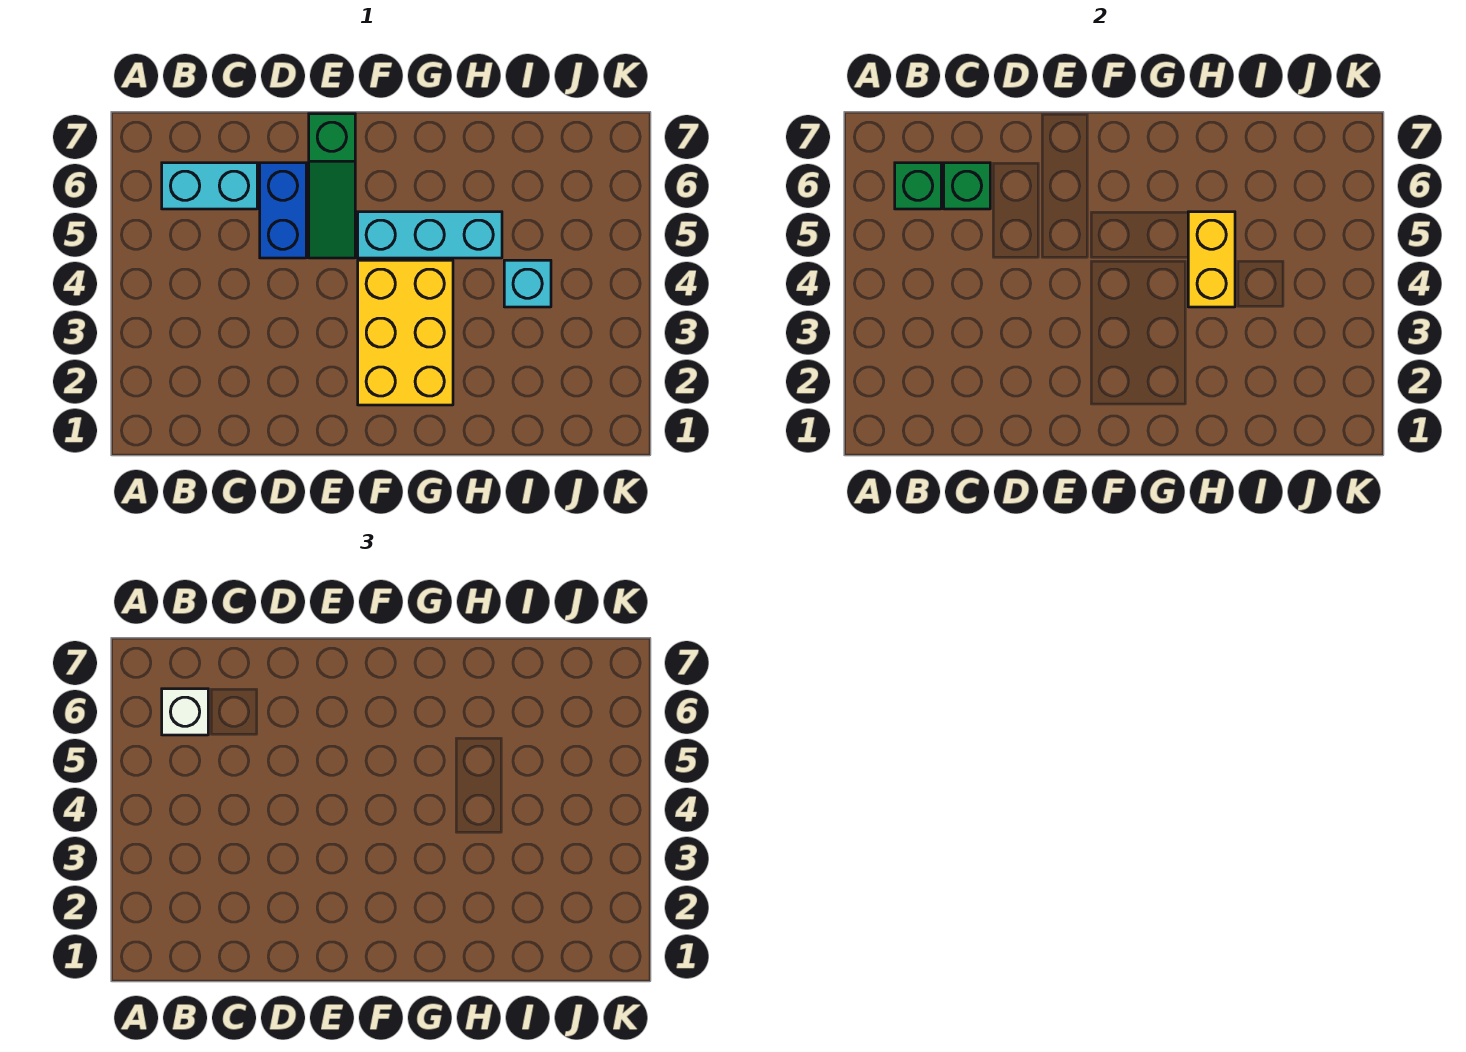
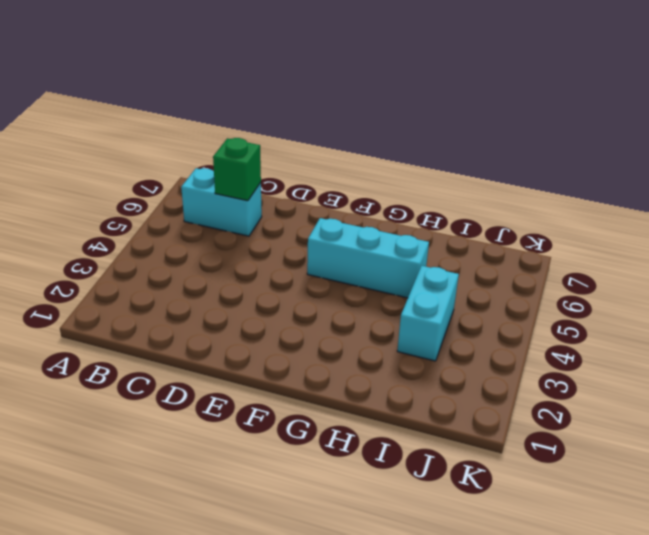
cyan 1x2 brick [397,266,459,361] -> cyan 1x1 brick [504,260,551,307]
none -> blue 1x2 brick [260,163,306,258]
none -> green 1x3 slope [309,114,355,258]

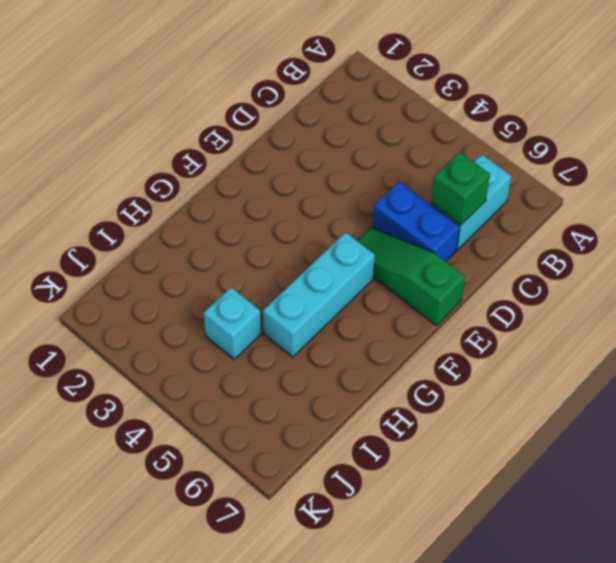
none -> yellow 2x3 brick [358,260,453,405]
none -> green 1x1 brick [895,163,941,209]

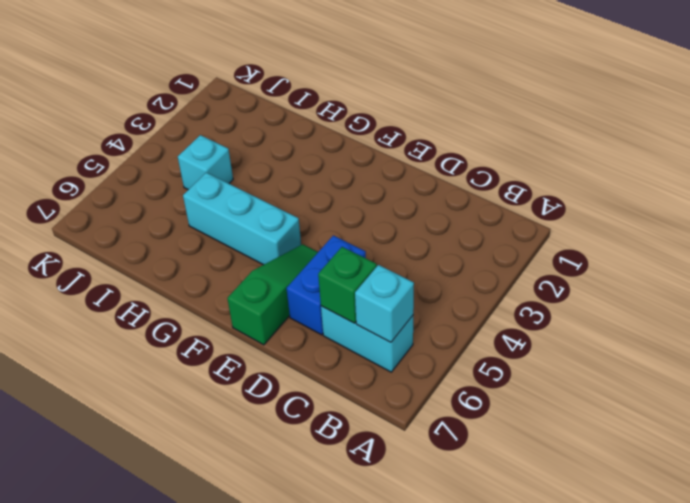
cyan 1x1 brick [355,265,414,342] -> green 1x1 brick [895,163,941,209]
none -> yellow 2x3 brick [358,260,453,405]
none -> yellow 1x2 brick [1188,212,1235,307]

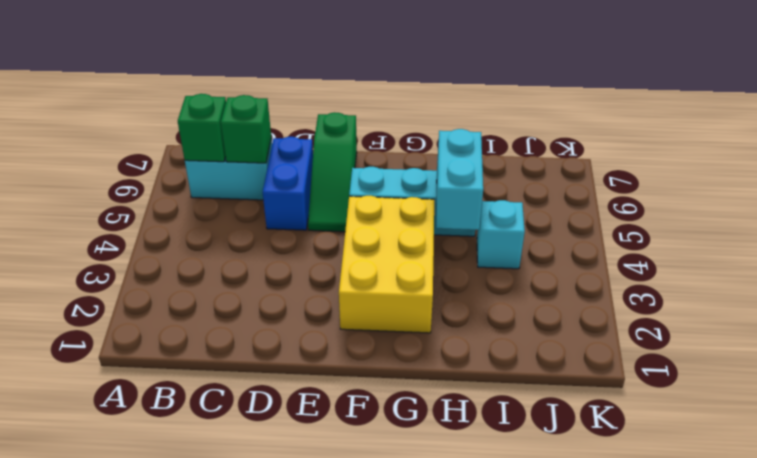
cyan 1x2 brick [436,129,483,230] -> yellow 1x2 brick [1188,212,1235,307]
none -> white 1x1 brick [162,689,208,735]

